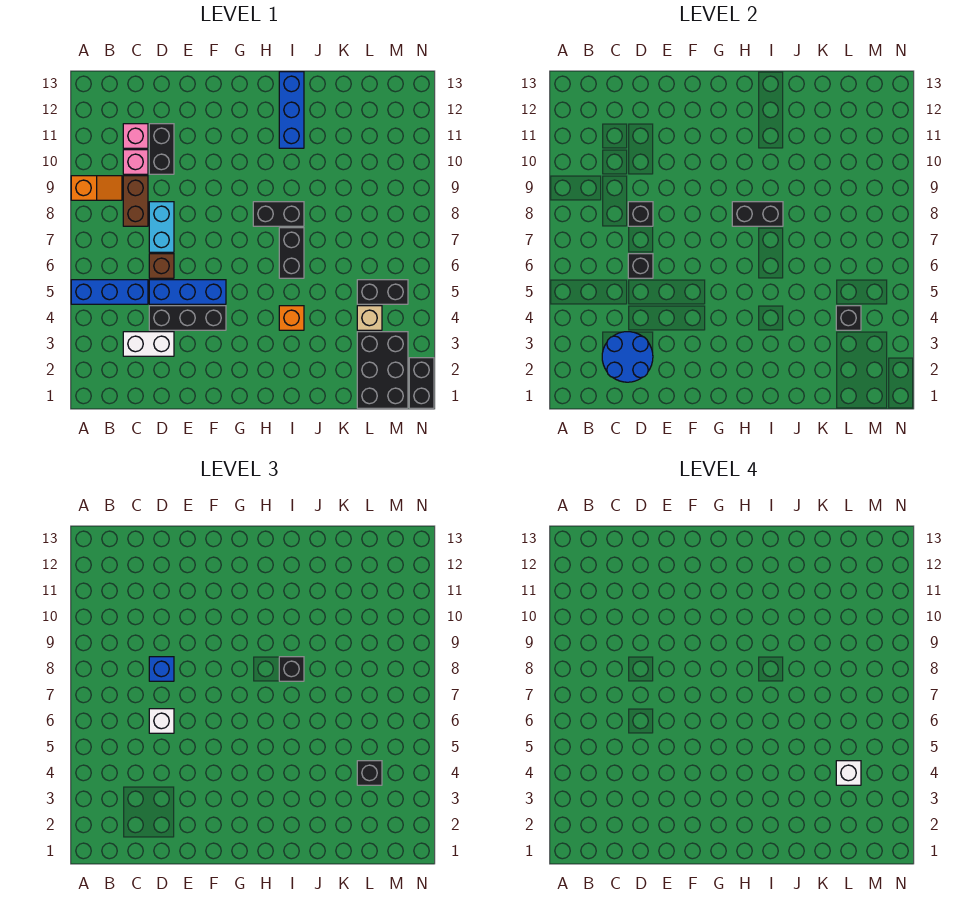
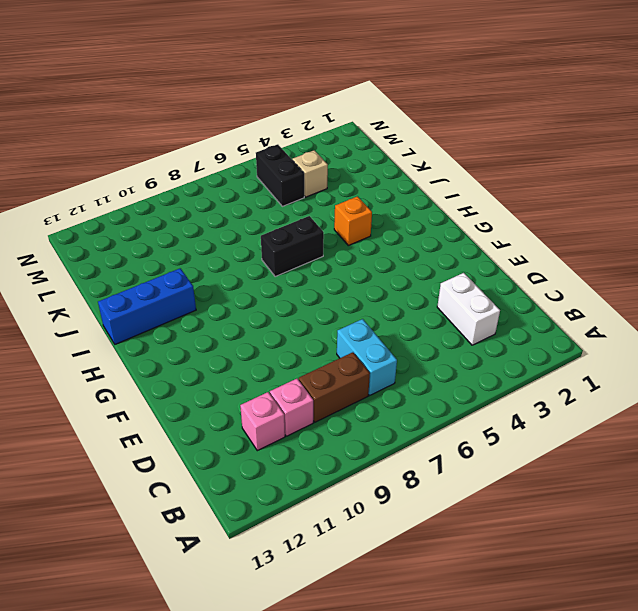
cyan 1x2 brick [337,319,397,395] -> cyan 1x2 brick turned to [149,202,174,252]
none -> blue 1x3 brick [71,280,148,304]
none -> orange 1x2 slope [71,176,122,200]
none -> black 1x3 brick [149,306,226,330]

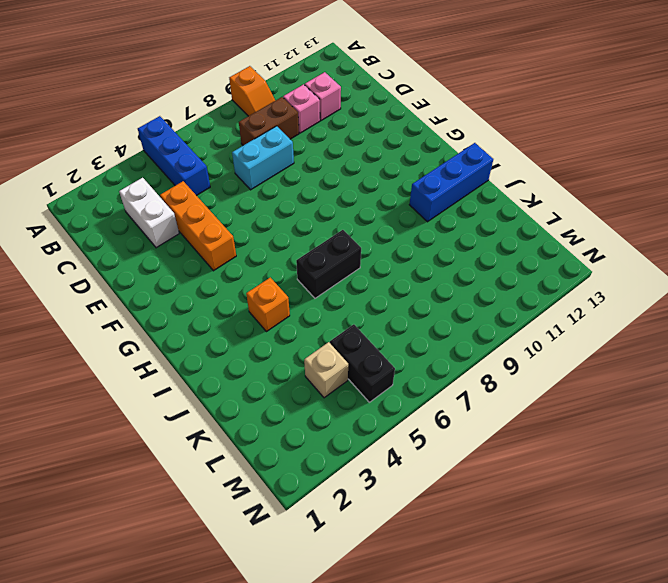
orange 1x3 brick [160,181,236,271] -> black 1x3 brick [149,306,226,330]
none -> blue 1x3 brick [149,280,226,304]
none -> brown 1x1 brick [149,254,174,278]
none -> black 1x2 brick [149,124,174,174]

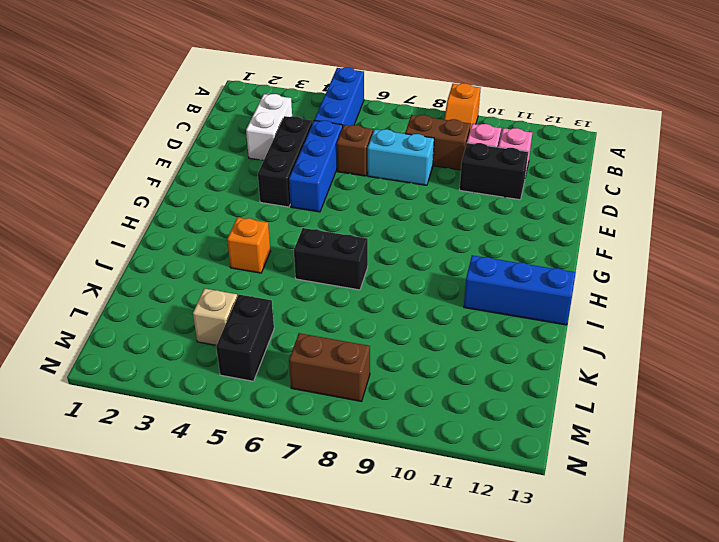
brown 1x2 brick [289,333,370,401] -> none
none -> black 1x2 brick [253,202,304,226]
none -> black 2x3 brick [357,332,408,408]
none -> black 1x2 brick [409,358,434,408]

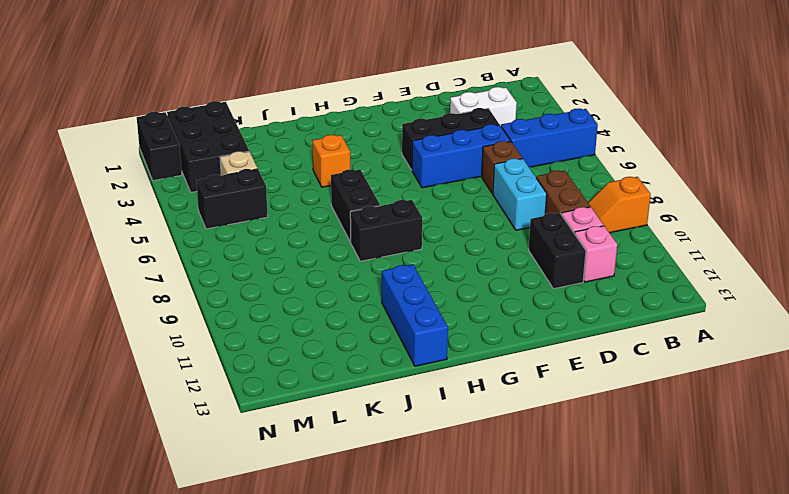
none -> blue 2x2 round brick [602,332,653,382]
none -> black 1x1 brick [628,254,653,278]
none -> black 1x1 brick [628,202,653,226]

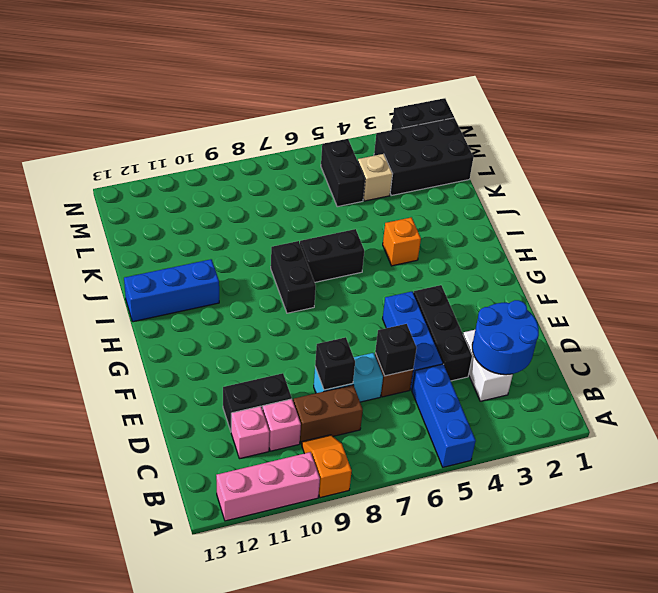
pink 1x3 brick [216,452,320,521] -> none
none -> black 1x2 brick [732,202,783,226]
none -> black 1x1 brick [836,306,861,330]
none -> white 1x1 brick [149,709,174,733]

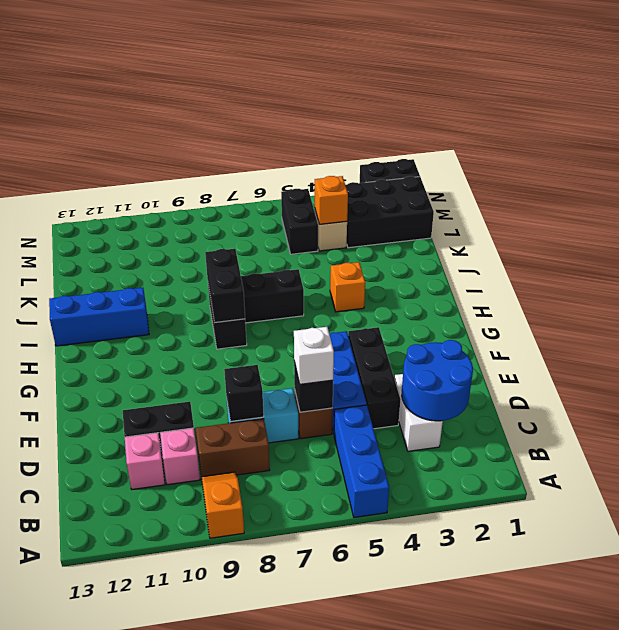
orange 1x1 brick [315,176,348,224] -> black 1x1 brick [836,306,861,330]
none -> blue 1x1 brick [149,657,174,681]
none -> black 1x1 brick [279,657,304,681]
none -> black 1x1 brick [357,761,382,785]

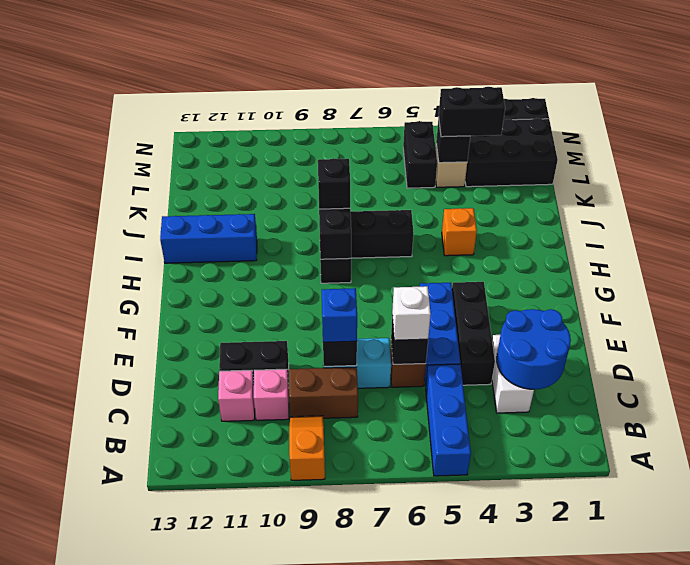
black 1x2 brick [439,87,505,137] -> black 1x1 brick [357,761,382,785]
none -> white 1x1 brick [836,761,861,785]

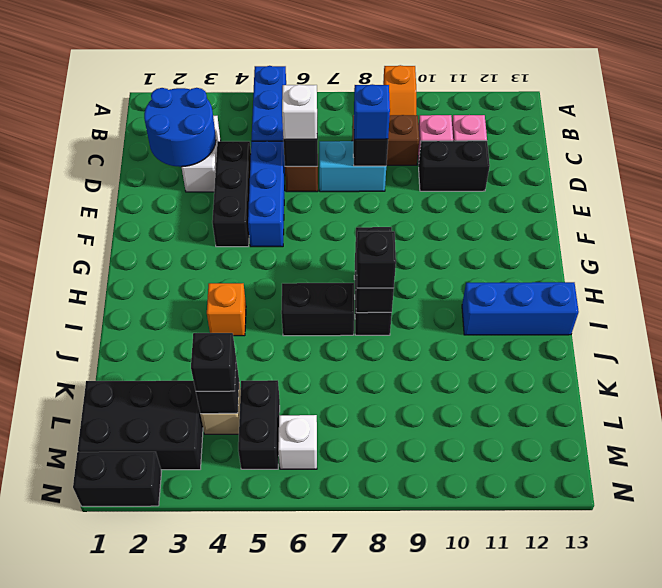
white 1x1 brick [278,415,317,469] -> white 1x1 brick moved to [836,761,861,785]

